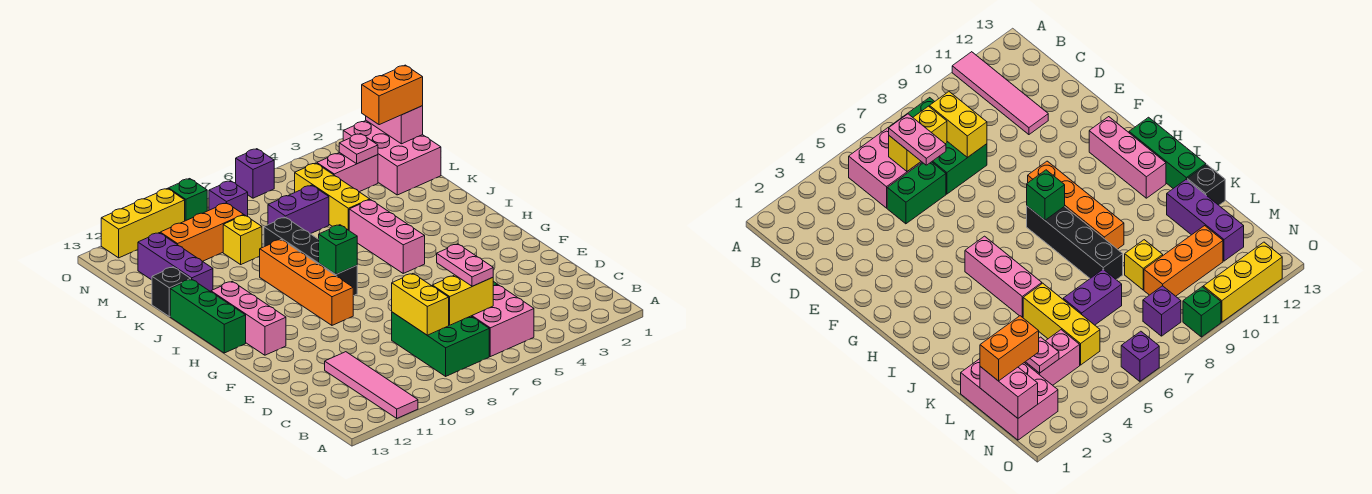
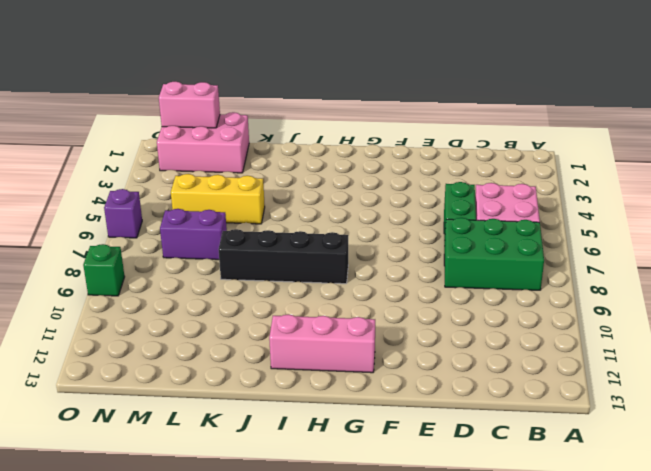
purple 1x2 brick [160,209,227,260] -> purple 1x2 brick turned to [268,185,329,234]
none -> pink 1x4 tile [325,352,418,418]
none -> orange 1x4 brick [260,240,353,325]
none -> pink 1x3 brick [349,200,425,273]

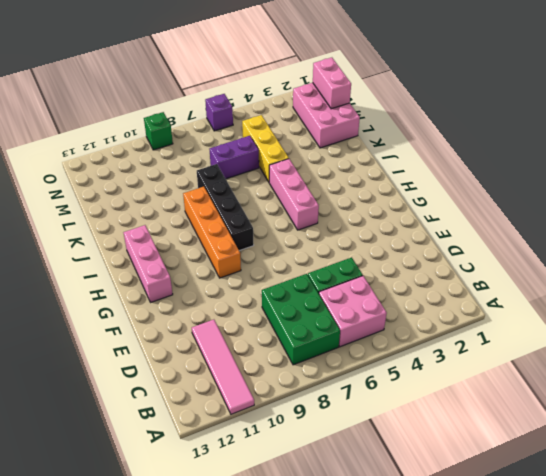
none -> green 1x3 brick [170,279,246,353]
none -> purple 1x3 brick [138,233,213,292]
none -> black 1x1 brick [152,267,191,317]

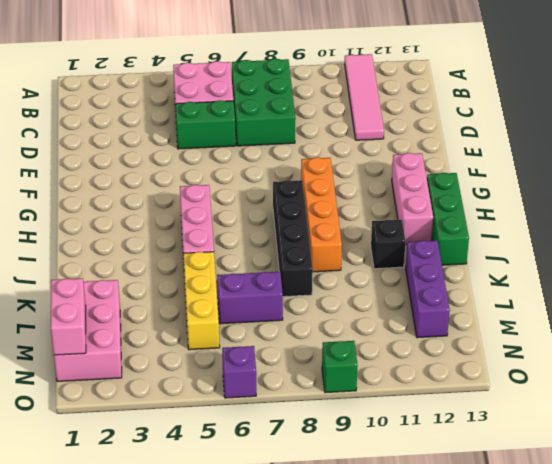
black 1x1 brick [371,219,405,269] -> black 1x1 brick moved to [152,267,191,317]
none -> yellow 1x1 brick [223,215,262,264]
none -> pink 1x2 brick [317,152,378,192]
none -> orange 1x3 brick [160,203,243,261]

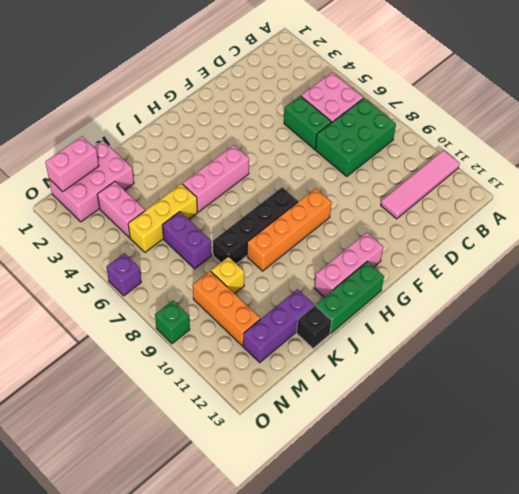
none -> purple 1x1 brick [209,181,248,216]
none -> yellow 1x3 brick [101,188,185,258]
none -> yellow 1x2 brick [432,275,493,325]

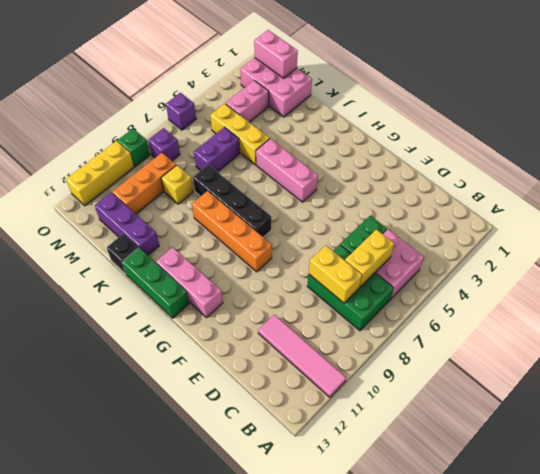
none -> green 1x1 brick [319,225,357,274]
none -> pink 1x1 plate [339,134,378,164]
none -> pink 1x2 plate [437,244,493,286]

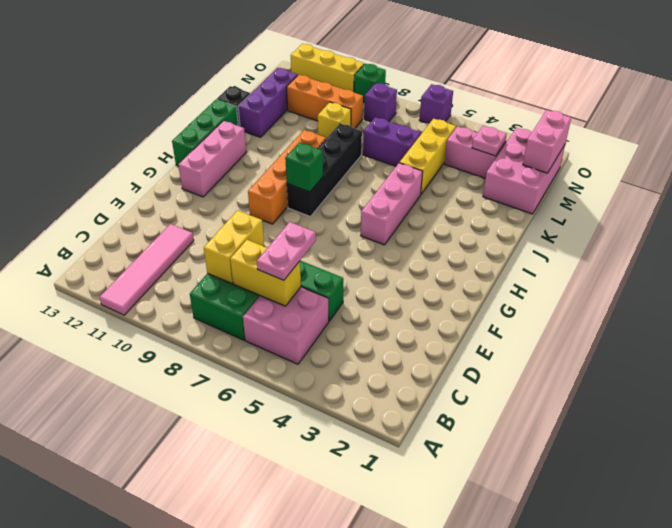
none -> orange 1x2 brick [362,65,423,125]

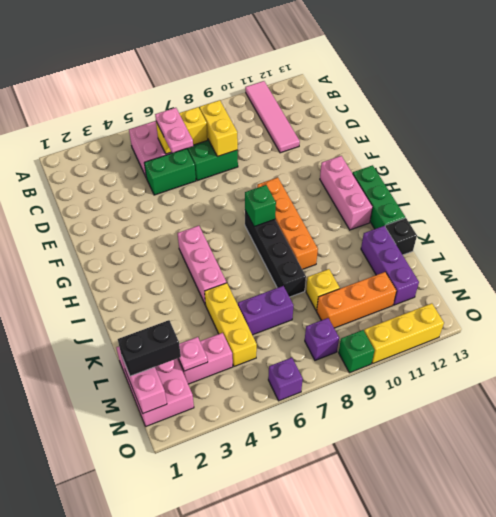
black 1x2 brick [118,320,181,376] -> orange 1x2 brick [362,65,423,125]

